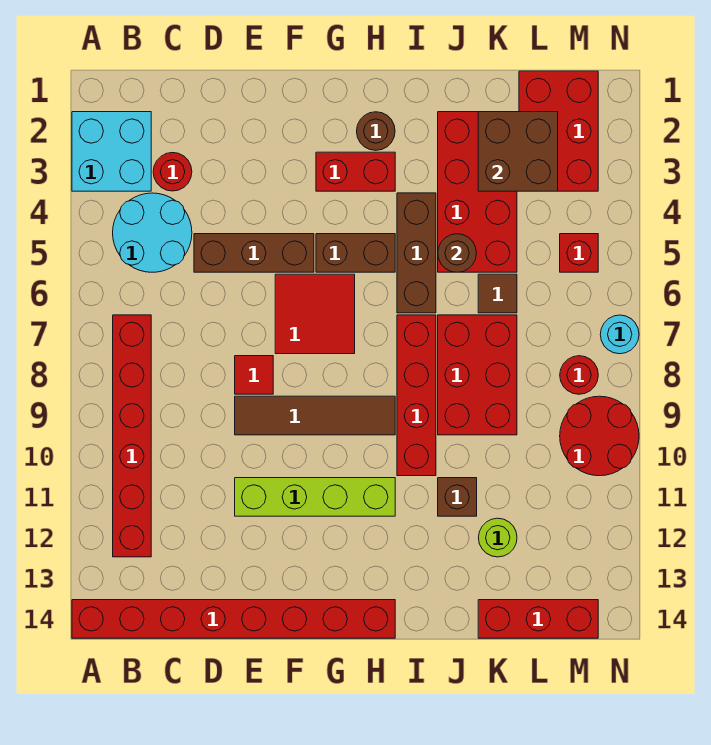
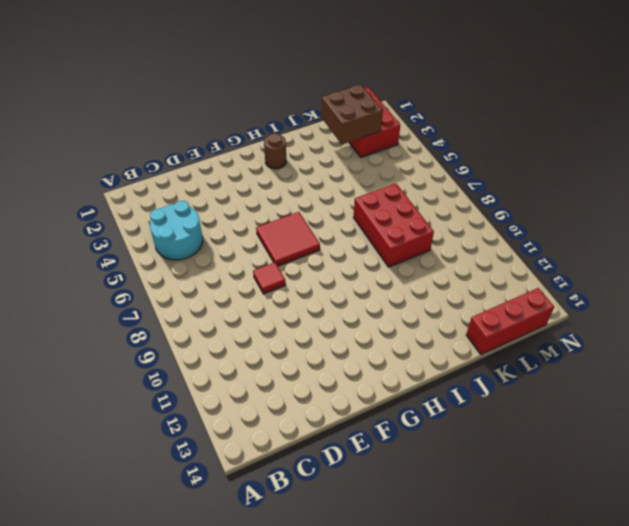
none -> cyan 2x2 brick [72,112,151,191]
none -> red 1x8 brick [72,600,395,638]
none -> red 1x6 brick [113,315,151,557]

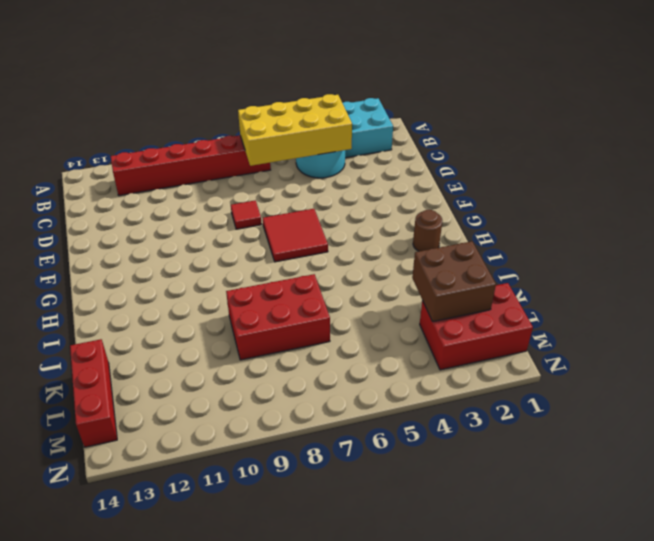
yellow 2x4 brick [238,94,352,166] -> none
none -> red 1x8 brick [72,600,395,638]
none -> red 1x1 round brick [153,153,192,191]
none -> brown 1x3 brick [194,234,314,272]

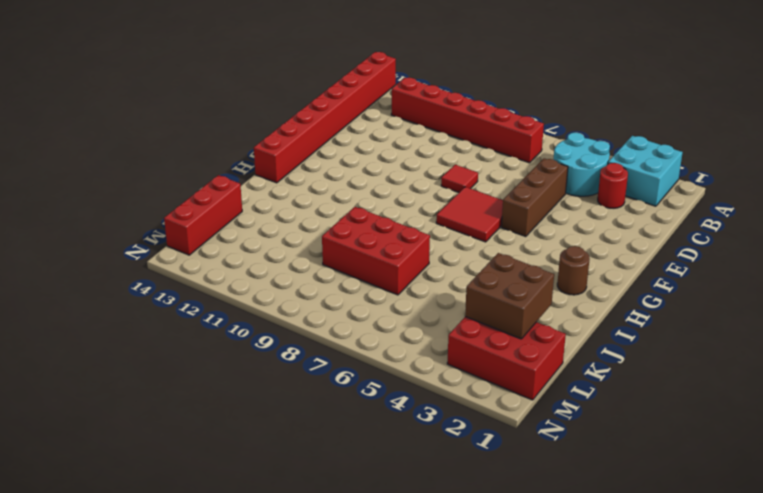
none -> brown 1x4 tile [235,396,395,435]
none -> lime 1x4 brick [235,478,395,516]
none -> red 1x2 brick [316,152,395,191]

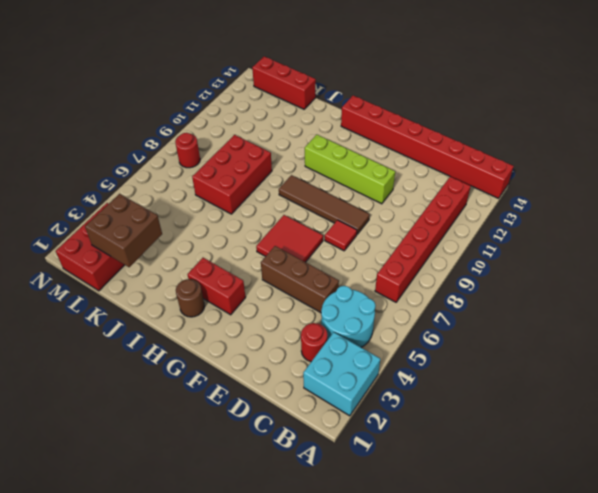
none -> brown 1x2 brick [316,234,395,272]
none -> brown 1x3 brick [397,193,436,313]
none -> red 1x4 brick [397,315,436,476]

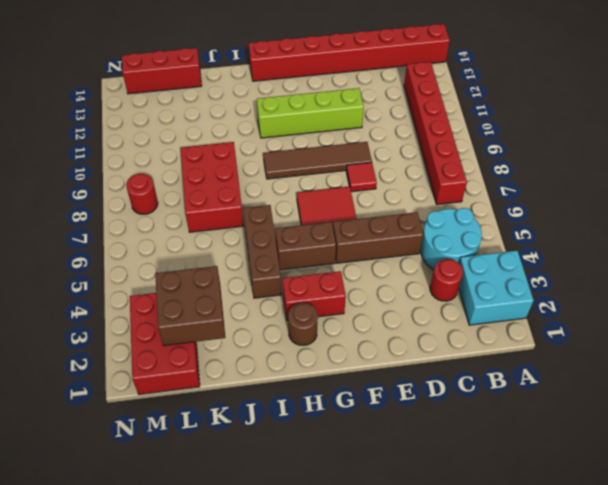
none -> red 1x4 brick [397,315,436,476]
none -> red 2x4 brick [438,112,517,272]
none -> brown 1x1 brick [438,478,477,516]

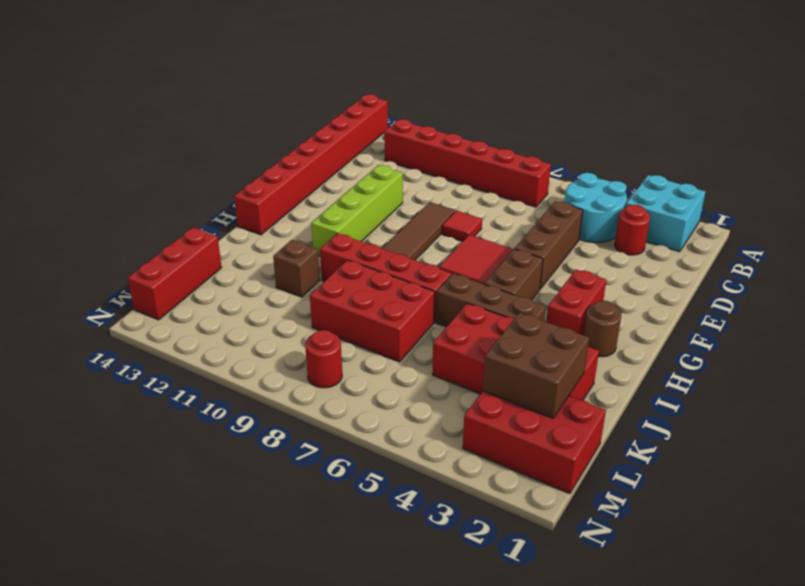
none -> brown 1x1 tile [478,274,517,313]
none -> lime 1x1 round brick [478,518,517,557]
none -> red 1x1 brick [560,234,598,272]

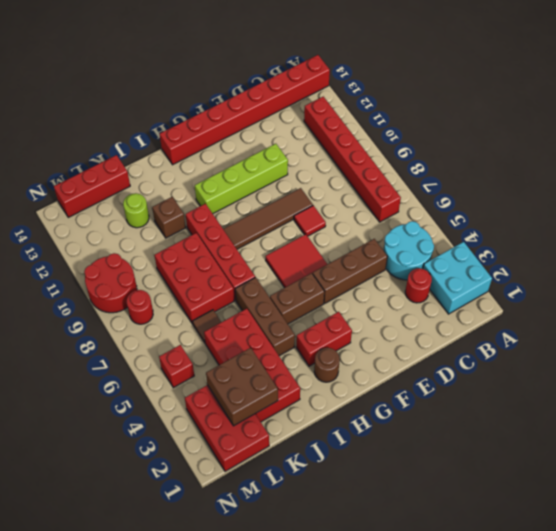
none -> cyan 1x1 round brick [600,315,639,354]
none -> brown 1x1 round brick [438,234,476,272]

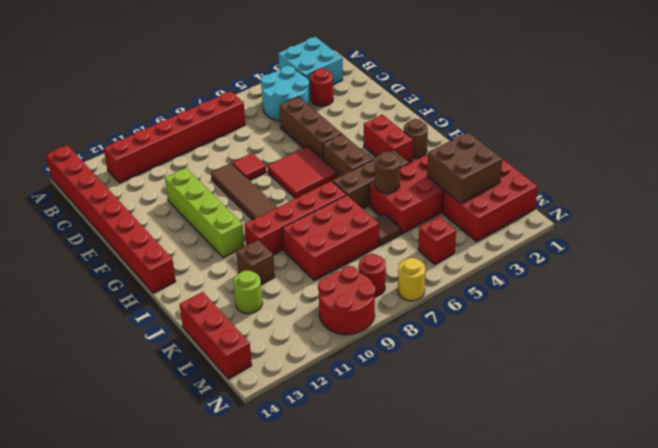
yellow 1x1 round brick [398,258,425,301] -> cyan 1x1 round brick [600,315,639,354]

